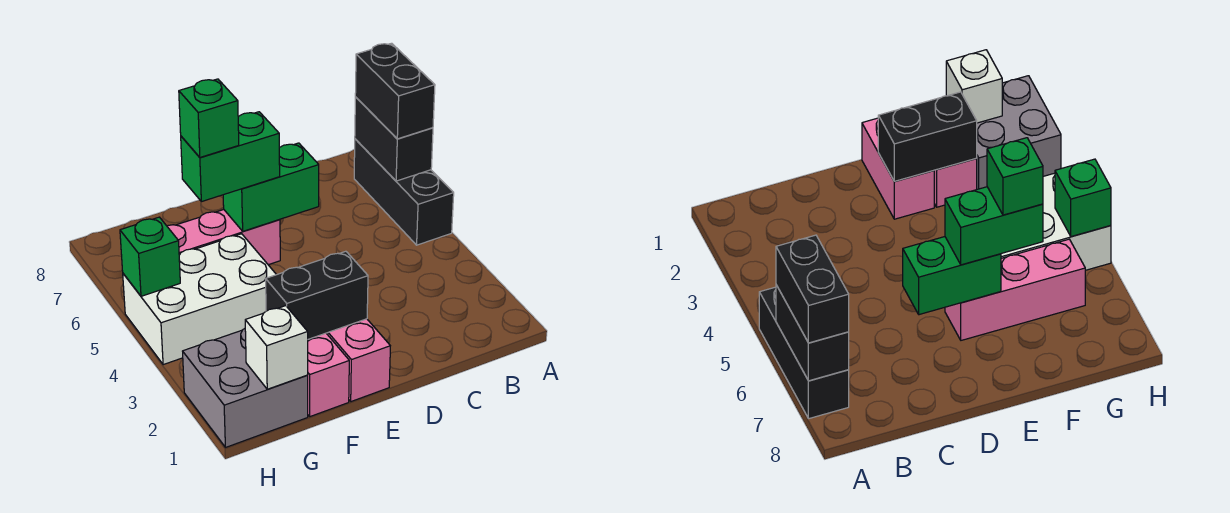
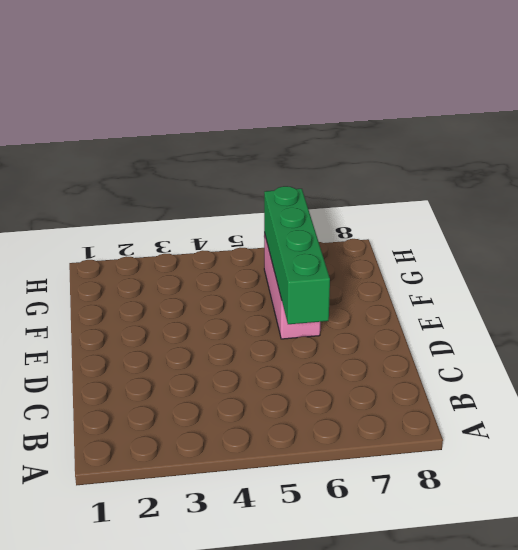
green 1x4 brick [264,186,330,324] -> green 1x2 brick [223,143,319,231]
none -> black 1x3 brick [354,139,454,245]
none -> pink 1x2 brick [327,319,390,402]
none -> pink 1x2 brick [307,333,349,417]

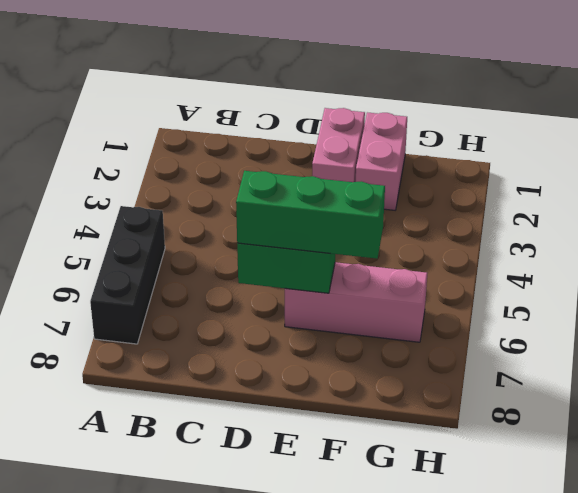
green 1x3 brick [236,171,385,259] -> green 1x2 brick [181,112,280,202]
none -> white 2x3 brick [123,234,276,365]
none -> grey 2x2 brick [183,329,308,448]
none -> black 1x2 brick [355,97,433,181]

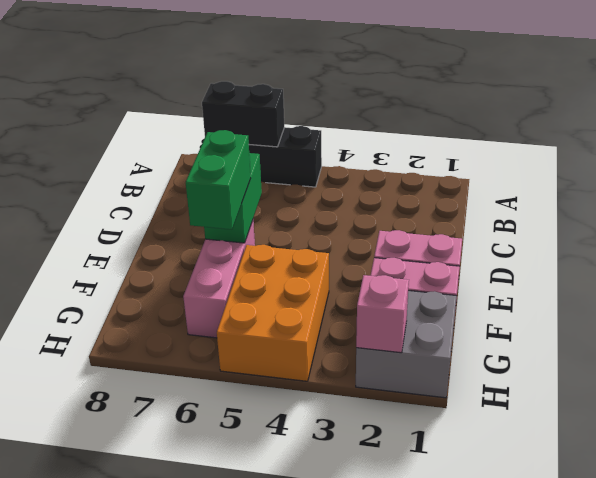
orange 2x3 brick [217,245,329,381] -> white 2x3 brick [123,234,276,365]
pink 1x1 brick [356,275,409,353] -> none
none -> black 1x2 brick [266,251,368,339]
none -> white 1x1 brick [245,306,308,389]
none -> green 1x1 brick [120,217,180,296]

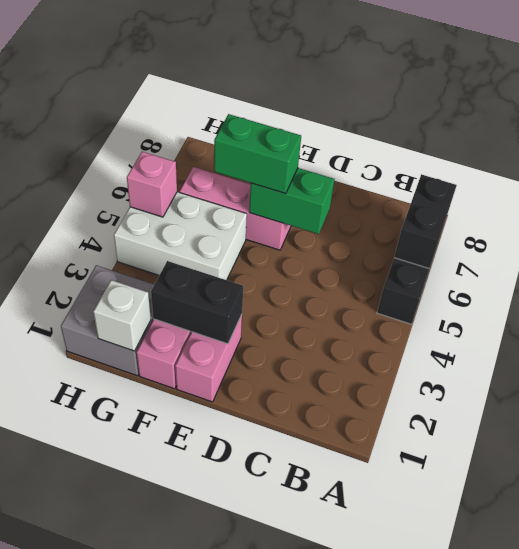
pink 1x1 brick [127,152,177,217] -> green 1x1 brick [120,217,180,296]
none -> black 1x2 brick [355,43,435,139]
none -> green 1x1 brick [179,79,239,157]

